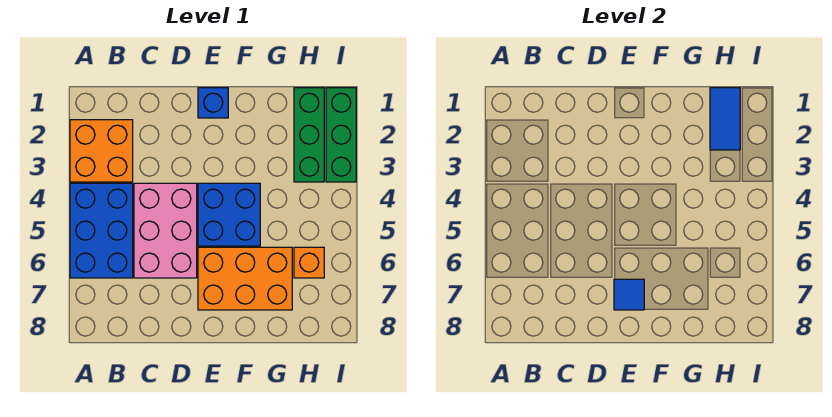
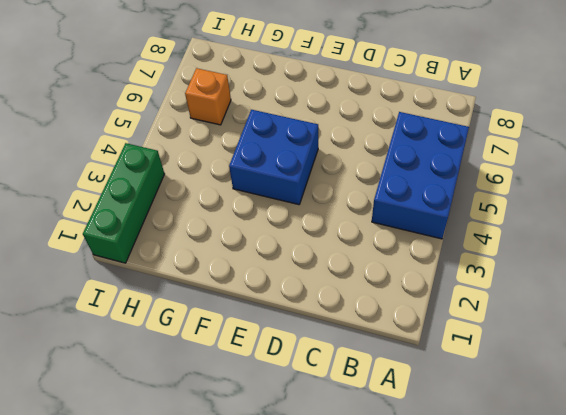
none -> orange 2x2 brick [70,120,133,182]
none -> pink 2x3 brick [134,183,197,278]

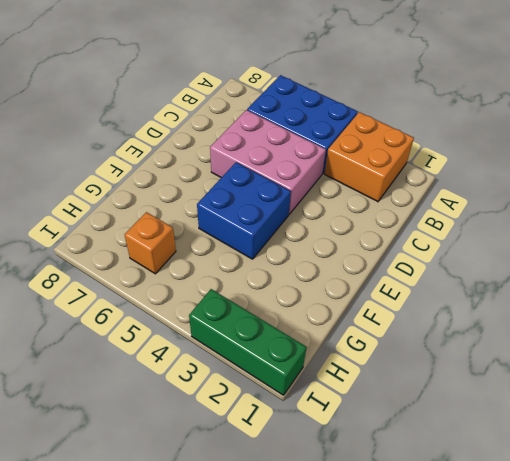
none -> blue 1x1 brick [198,88,228,118]
none -> orange 2x3 brick [198,247,292,310]

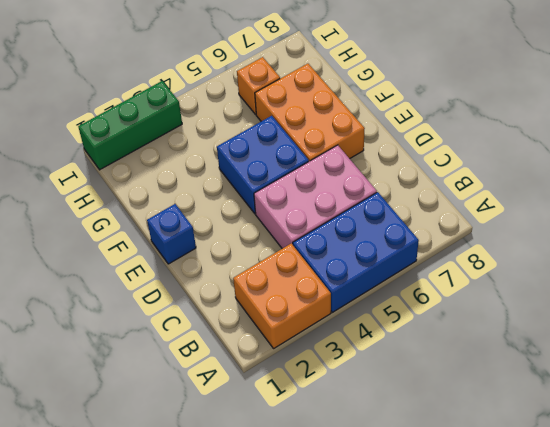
none -> green 1x3 brick [294,88,324,182]
none -> blue 1x1 tile [614,279,644,310]

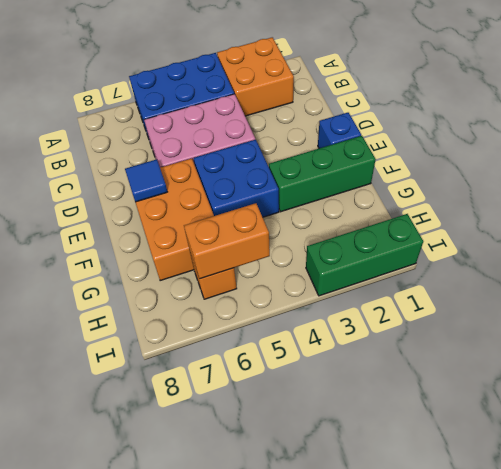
green 1x3 brick [269,136,376,212] -> green 1x3 brick moved to [294,88,324,182]
orange 1x2 brick [184,203,270,279] -> none
none -> blue 1x2 tile [710,88,740,150]

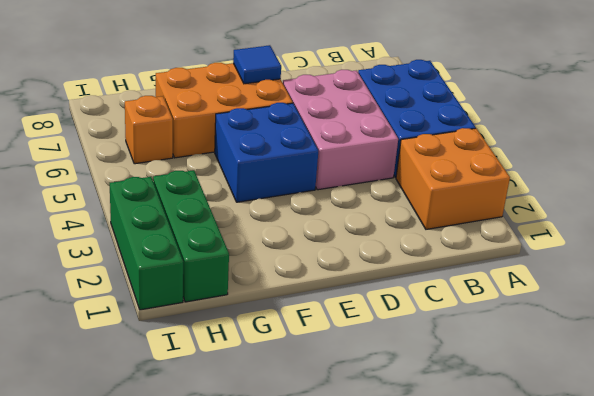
none -> blue 1x1 brick [198,88,228,118]
none -> blue 1x2 tile [710,88,740,150]

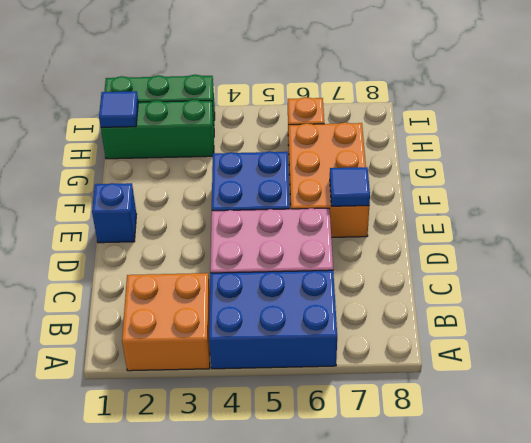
blue 1x1 tile [99,91,138,127] -> blue 1x2 tile [710,88,740,150]

